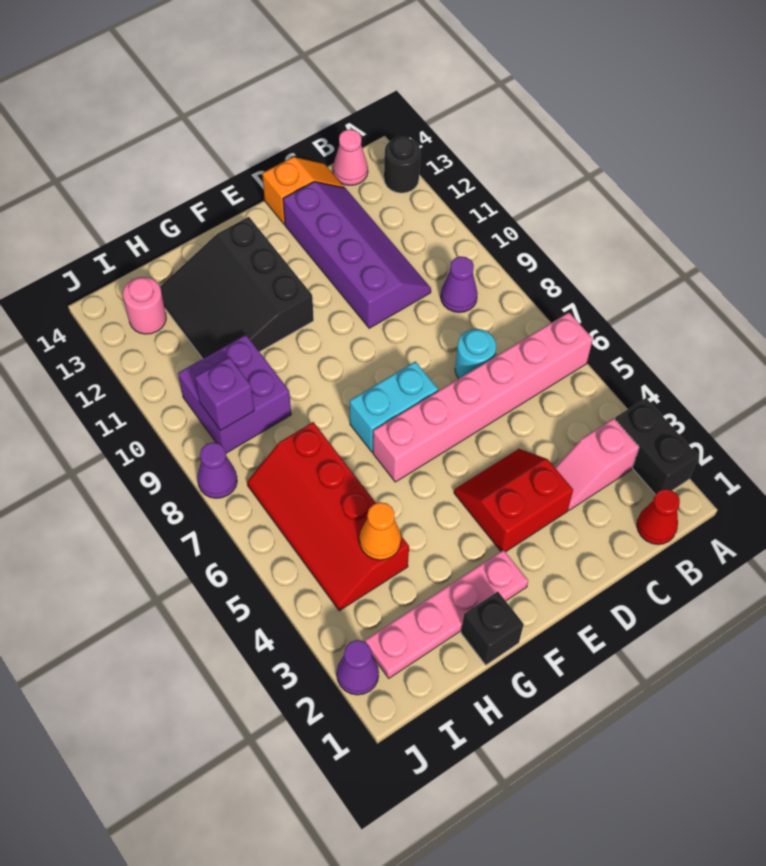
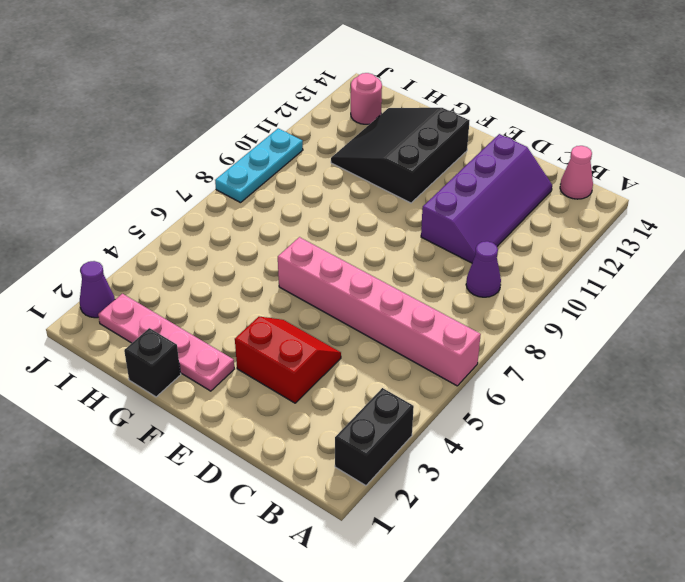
cyan 1x3 plate [215,128,303,203] -> purple 1x1 cone [197,442,237,498]
none -> black 1x1 round brick [384,137,420,193]
none -> red 1x1 cone [637,489,680,544]
none -> pink 1x2 slope [555,418,639,510]

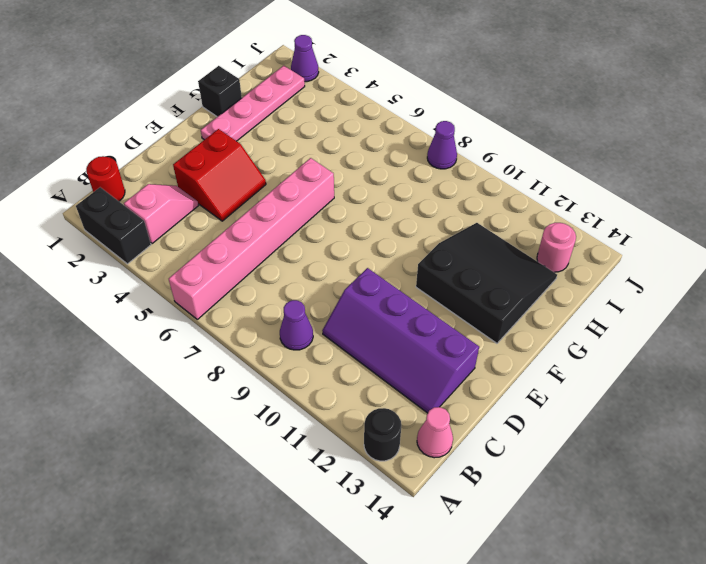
red 1x1 round brick [86,156,125,201] -> red 1x1 cone [637,489,680,544]
none -> cyan 1x1 round brick [455,329,496,379]
none -> orange 1x2 slope [262,157,344,224]
none -> cyan 1x2 brick [350,361,438,452]

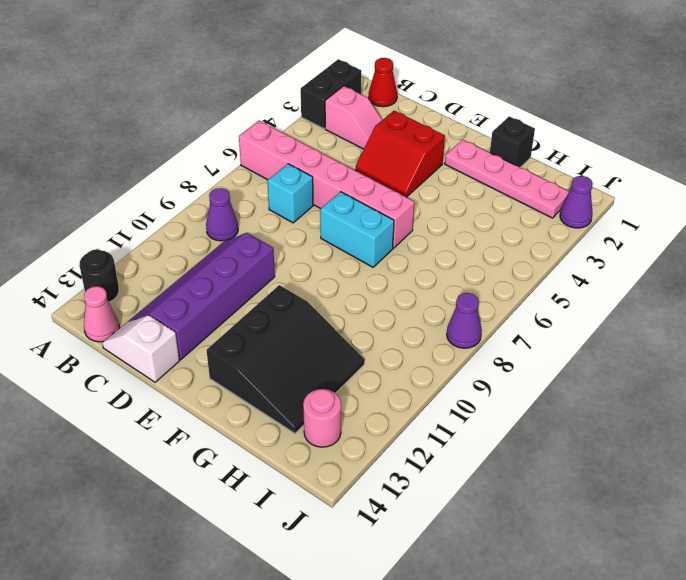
cyan 1x1 brick [268,164,313,223] -> cyan 1x1 round brick [455,329,496,379]
white 1x2 slope [102,315,180,382] -> orange 1x2 slope [262,157,344,224]
none -> red 2x4 slope [247,422,409,611]
none -> purple 2x2 brick [178,335,291,453]
none -> orange 1x1 cone [359,502,401,560]

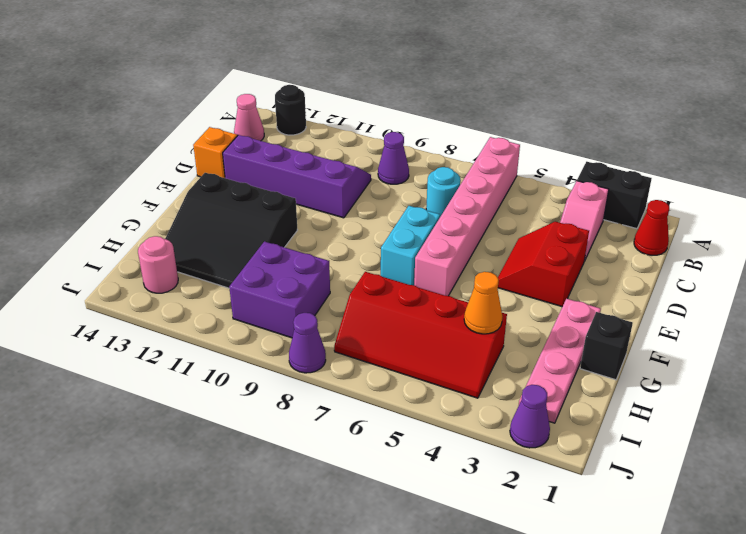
none -> purple 1x1 brick [195,357,254,430]

